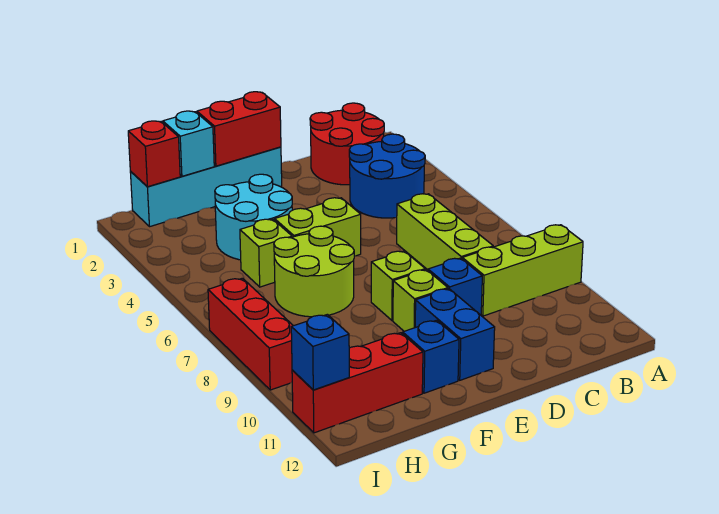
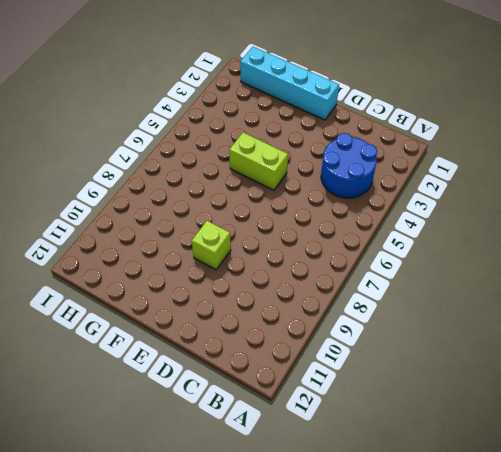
none -> lime 1x3 brick [462,225,583,316]
none -> red 2x2 round brick [310,103,384,185]
none -> lime 1x3 brick [397,194,493,270]

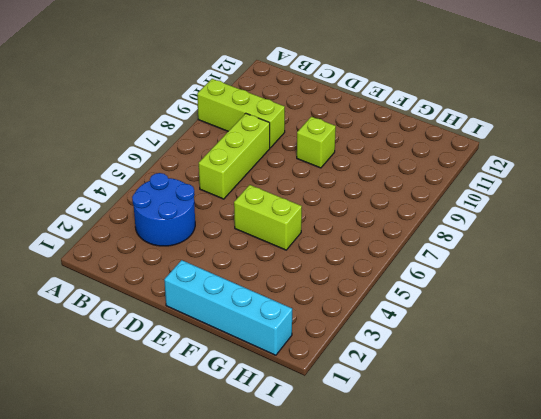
none -> red 2x2 round brick [310,103,384,185]
none -> blue 1x1 brick [428,258,482,315]
none -> lime 1x1 brick [371,251,425,320]

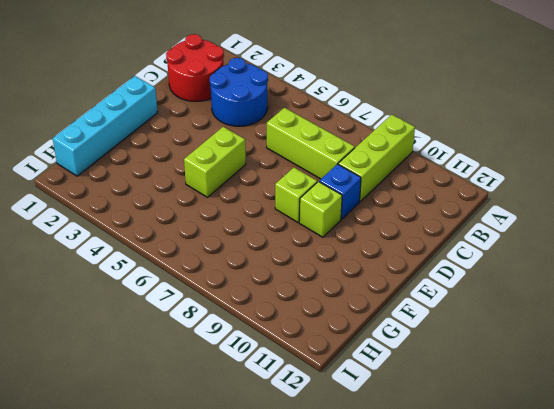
none -> blue 1x2 brick [415,289,495,380]
none -> cyan 2x2 round brick [215,174,292,260]
none -> lime 2x2 round brick [274,226,354,317]

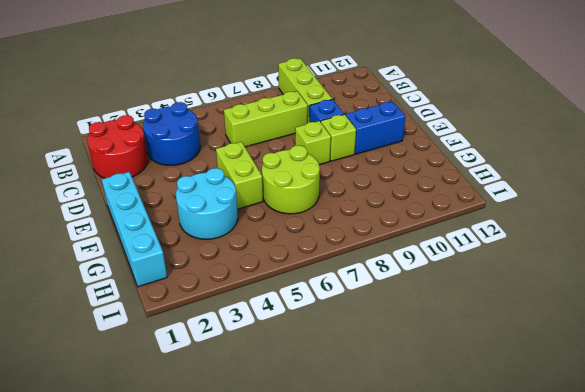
none -> blue 1x1 brick [403,320,459,393]
none -> lime 1x1 brick [240,219,292,287]
none -> red 1x3 brick [292,333,423,433]

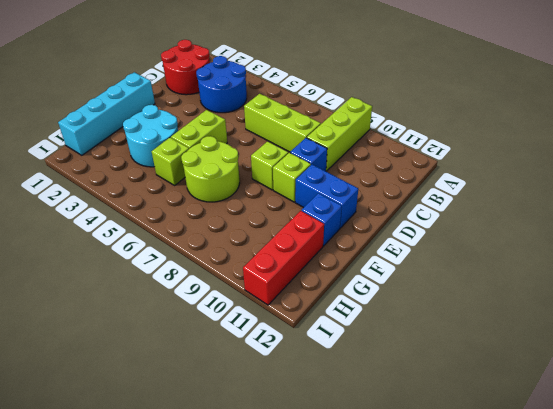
none -> red 1x3 brick [208,278,293,390]
none -> red 1x2 brick [197,92,281,166]
none -> cyan 1x1 brick [163,111,214,176]

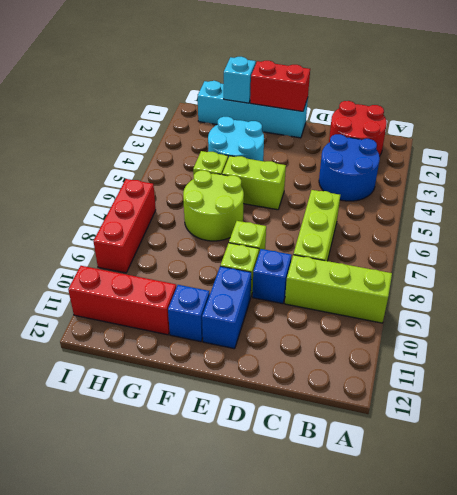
none -> red 1x1 brick [128,121,180,187]
none -> blue 1x1 brick [291,314,349,390]

